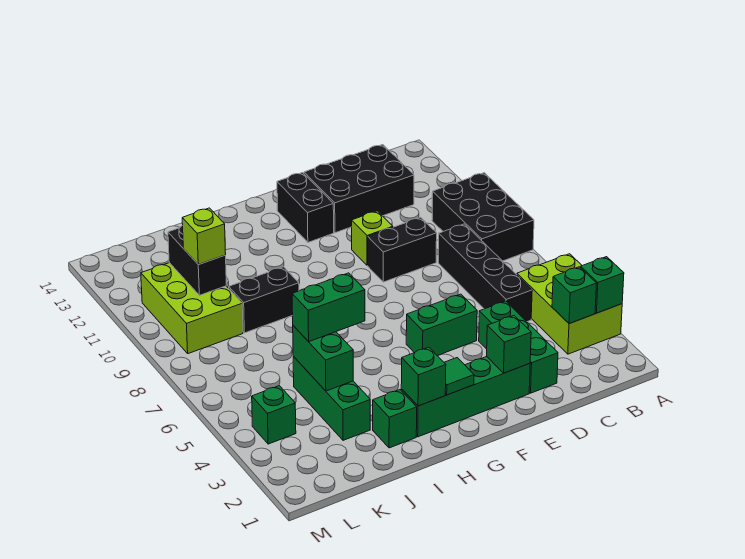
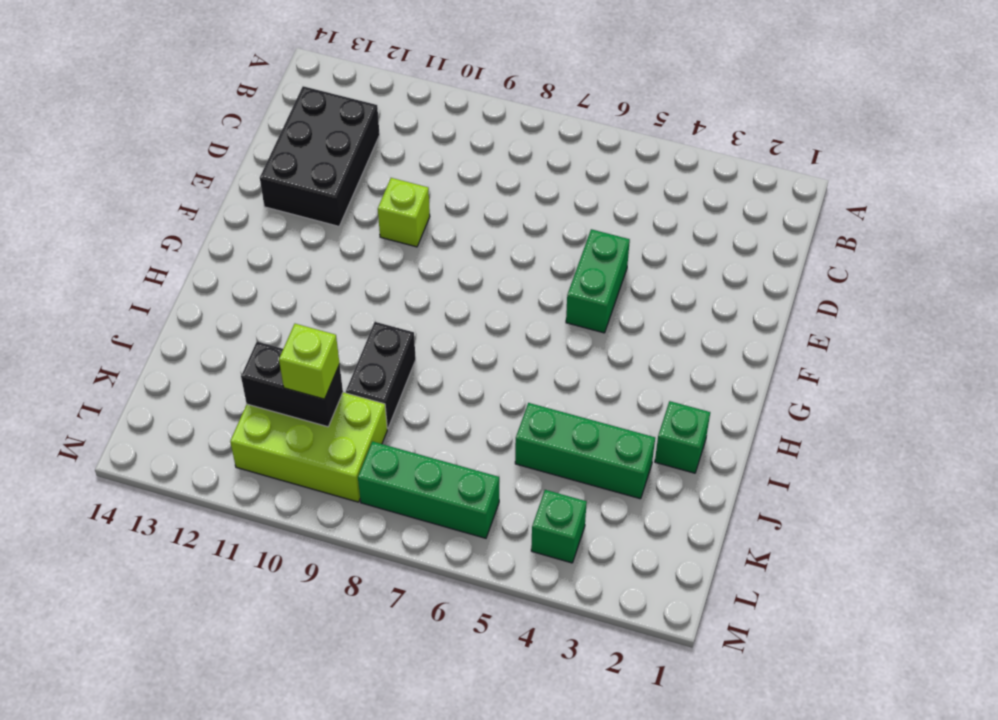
green 1x3 brick [358,441,499,538] -> green 1x3 brick moved to [479,301,558,393]
none -> lime 2x3 brick [517,254,622,354]
none -> black 2x3 brick [432,173,534,261]
none -> black 1x4 brick [438,224,532,322]

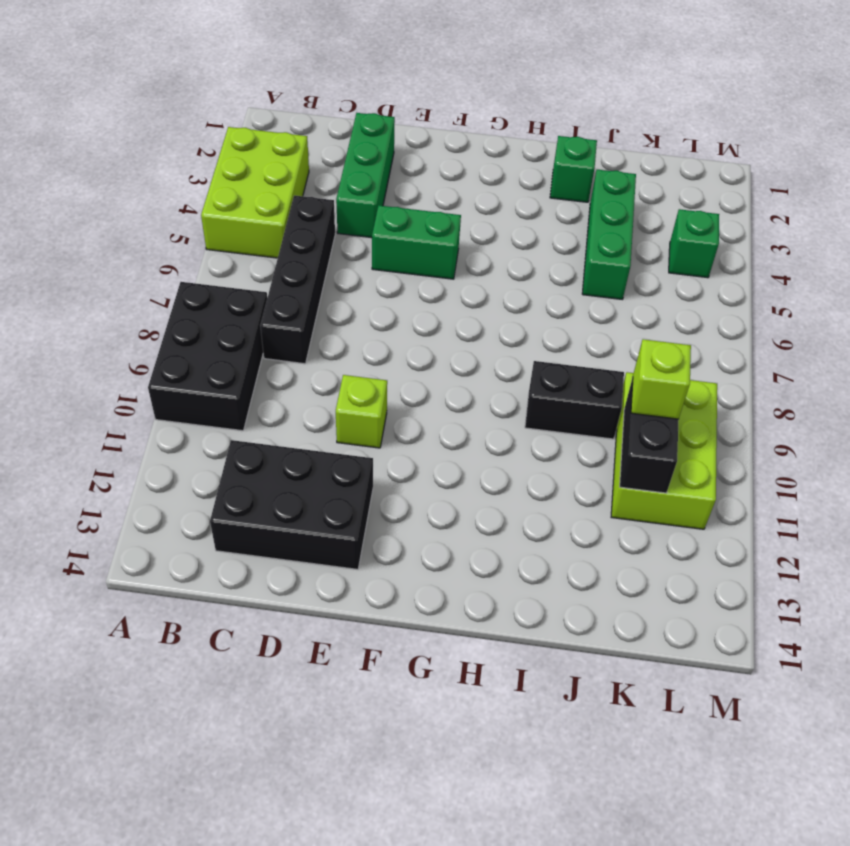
none -> black 1x2 brick [368,217,437,282]
none -> green 1x4 brick [401,357,530,437]
none -> black 1x2 brick [277,173,334,242]

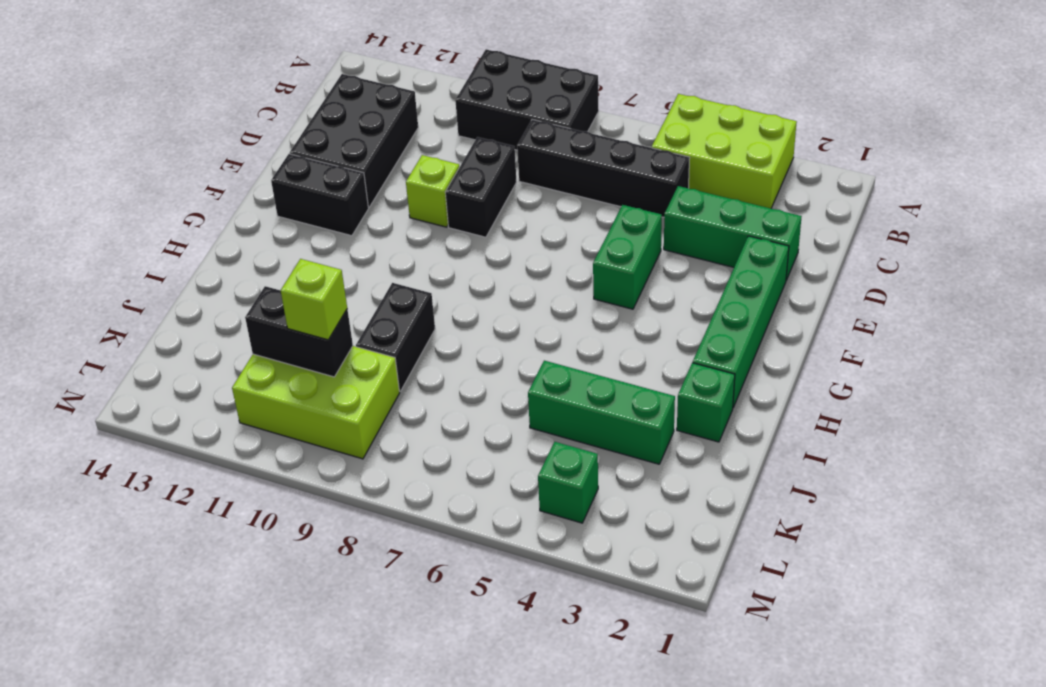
none -> green 1x1 brick [581,257,624,313]
none -> green 1x1 brick [552,267,597,324]
none -> green 1x1 brick [487,315,531,373]

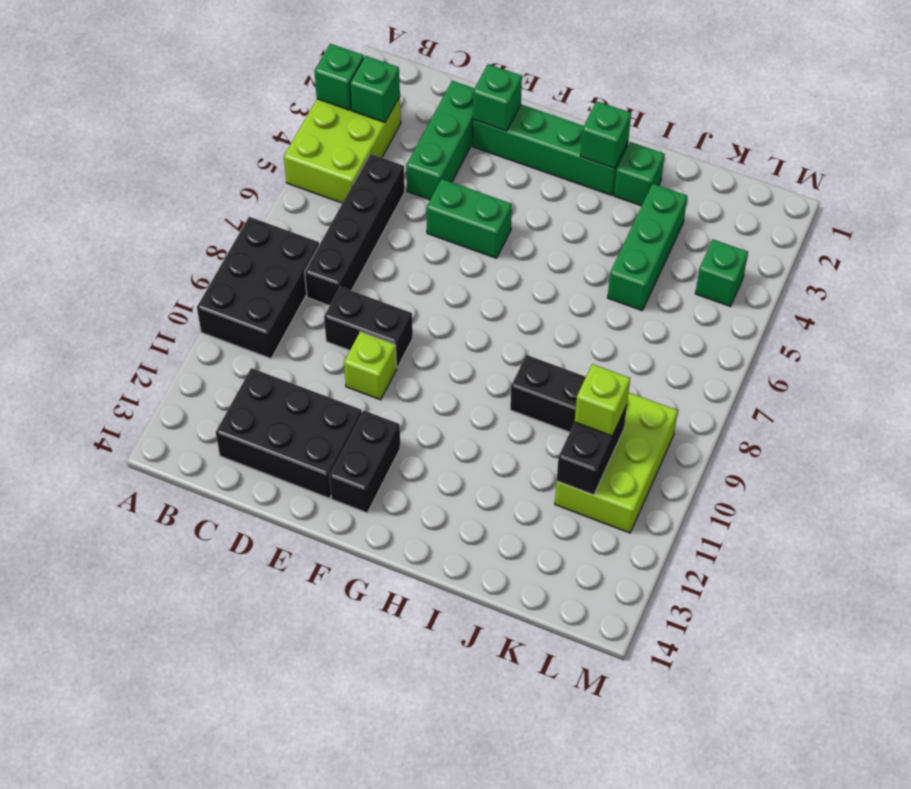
none -> green 1x1 tile [444,358,474,395]
none -> green 1x2 brick [293,326,353,391]
none -> green 1x2 brick [292,273,365,342]

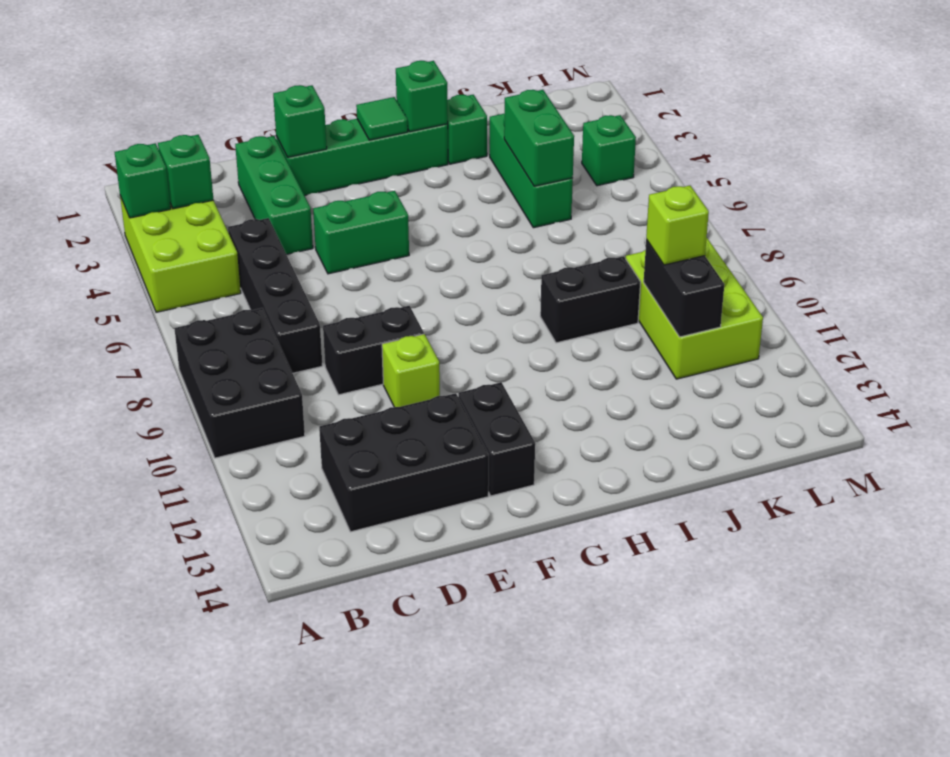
none -> green 1x2 brick [292,273,365,342]

